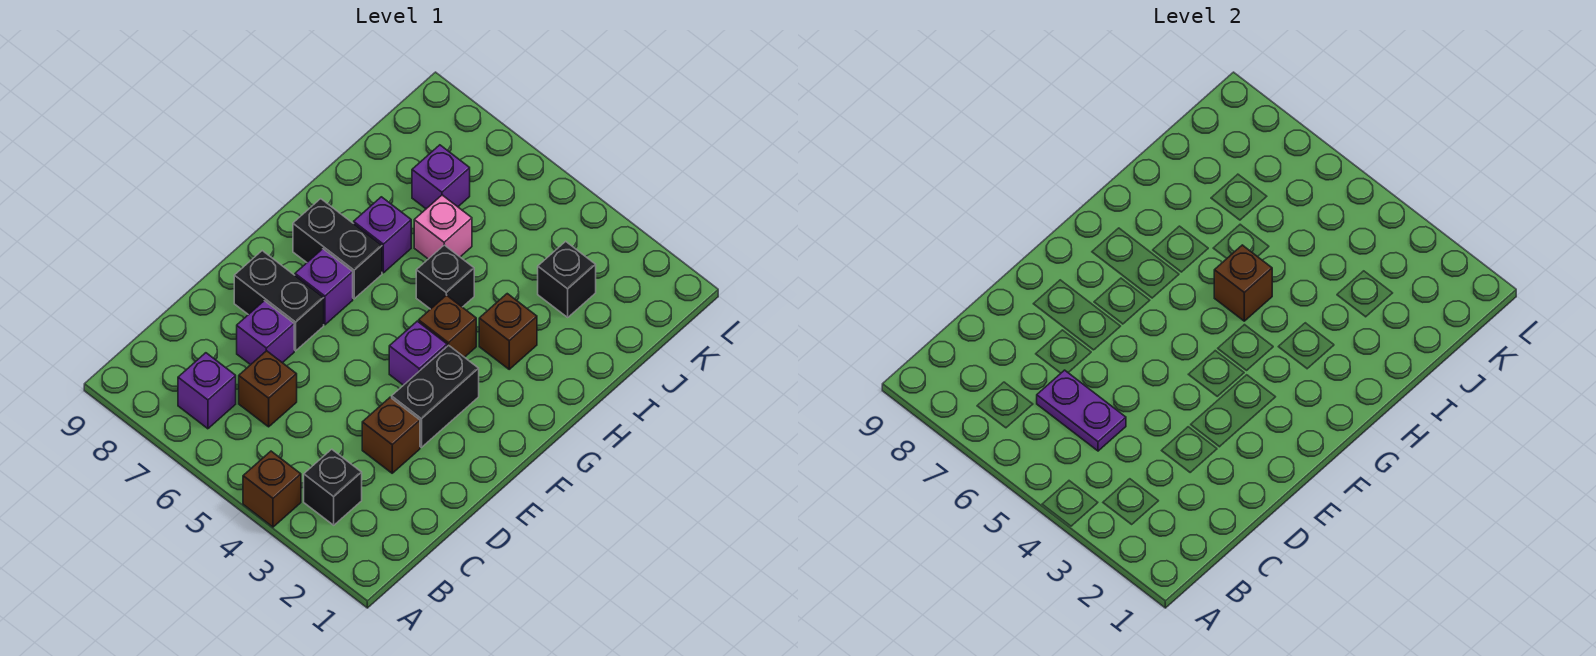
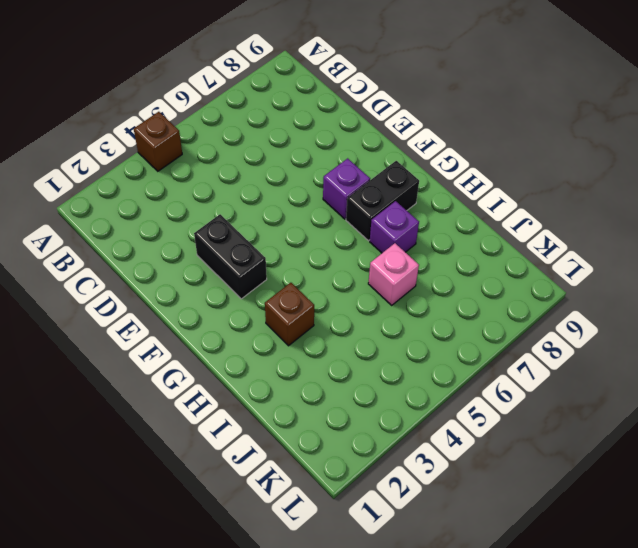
none -> black 1x1 brick [304,449,362,525]
none -> purple 1x1 brick [178,353,236,429]
none -> brown 1x1 brick [239,351,297,427]

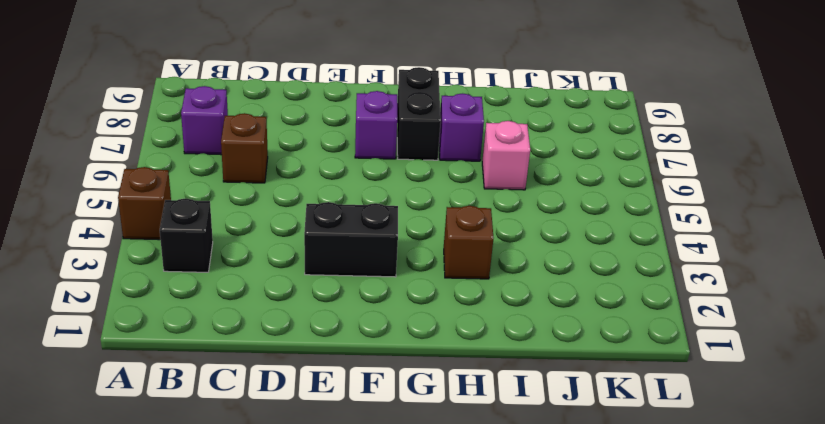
none -> brown 1x1 brick [362,397,420,473]
none -> purple 1x1 brick [237,301,294,365]
none -> black 1x2 brick [234,251,324,351]

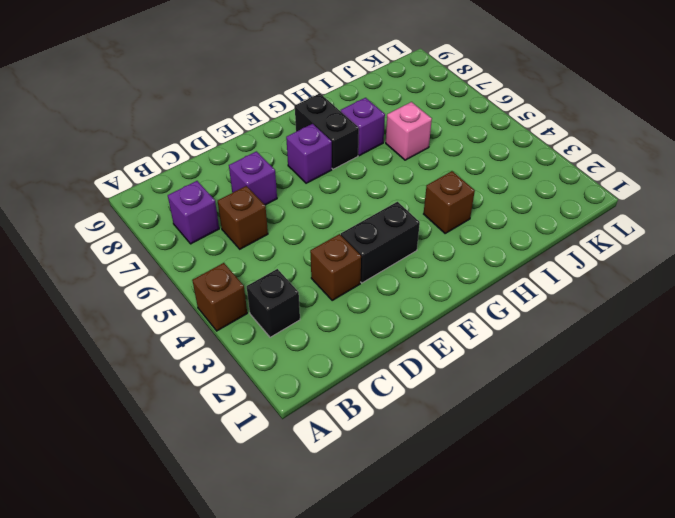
none -> black 1x2 brick [234,251,324,351]
none -> purple 1x1 brick [389,321,447,385]
none -> brown 1x1 brick [419,295,476,357]

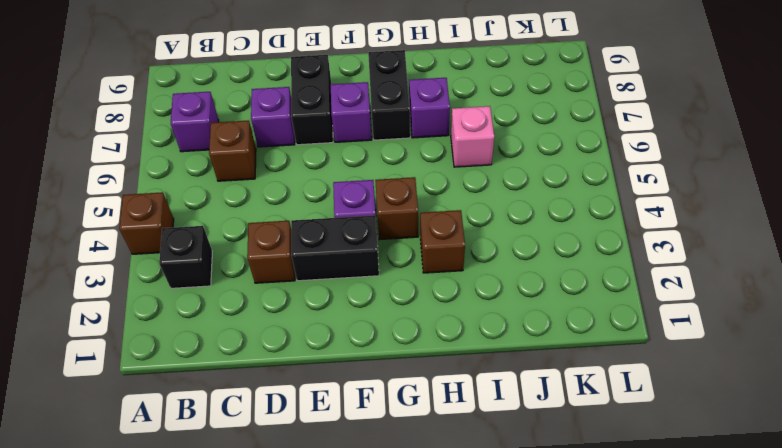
none -> black 1x1 brick [416,245,474,309]
none -> black 1x1 brick [538,241,596,317]
none -> purple 1x1 brick [412,145,470,209]

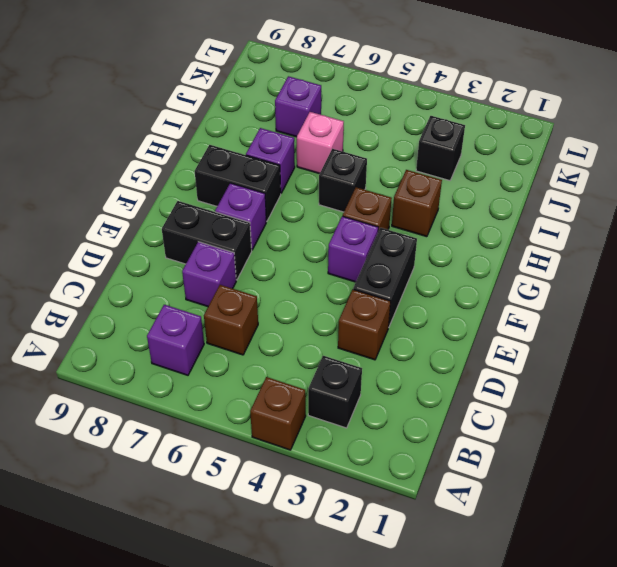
none -> purple 1x2 plate [1037,370,1126,451]
none -> brown 1x1 brick [1214,245,1272,321]

